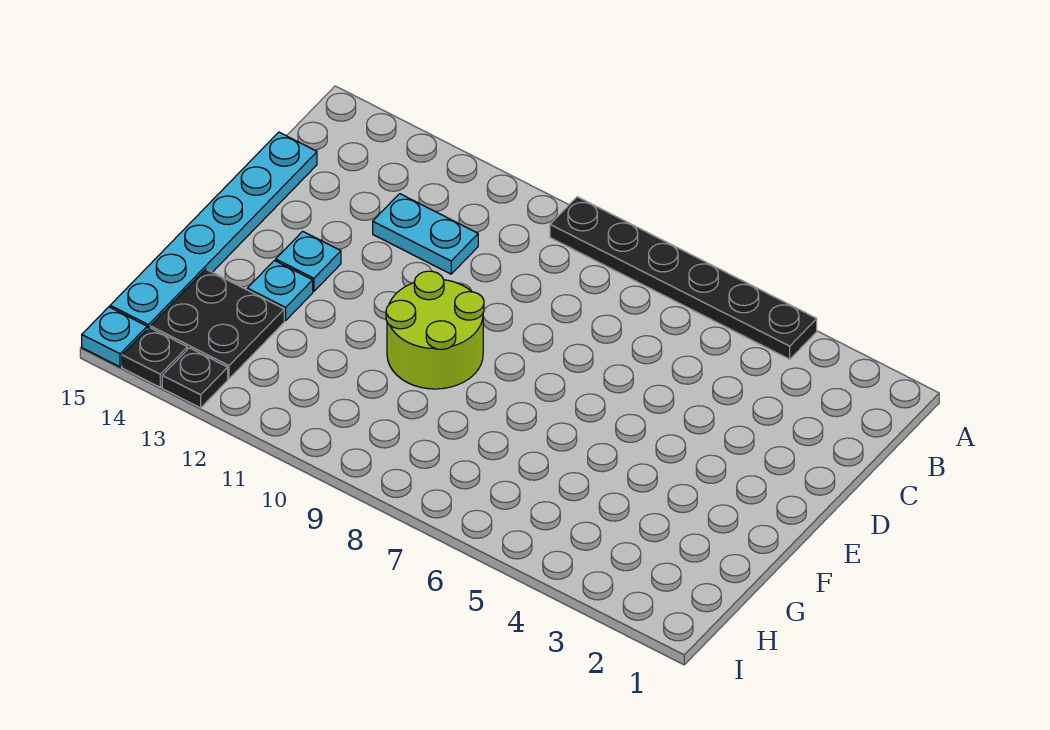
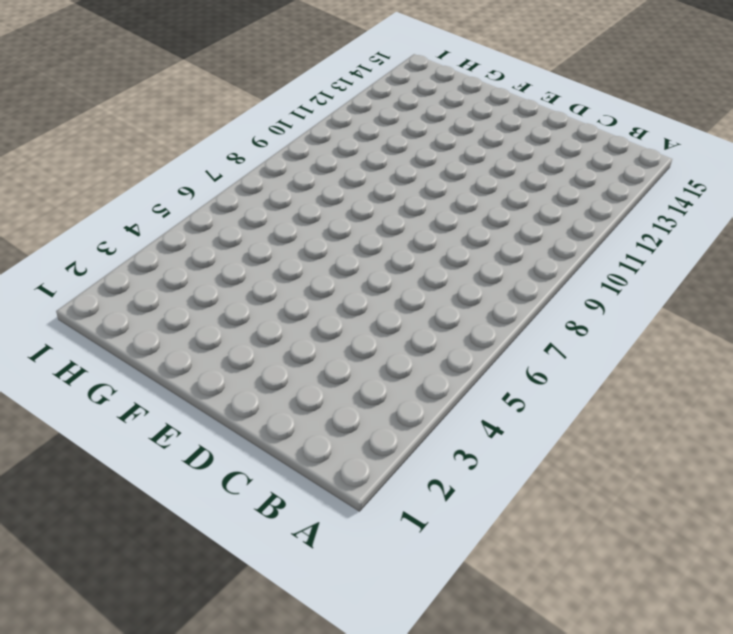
none -> black 1x6 plate [550,197,817,359]
none -> cyan 1x2 plate [373,194,478,274]

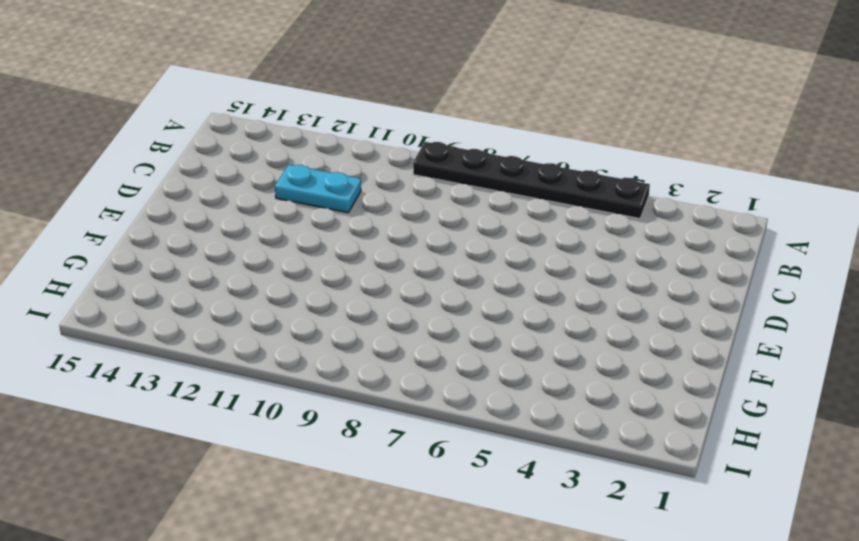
none -> cyan 1x6 plate [110,132,317,329]
none -> lime 2x2 round brick [386,271,484,389]

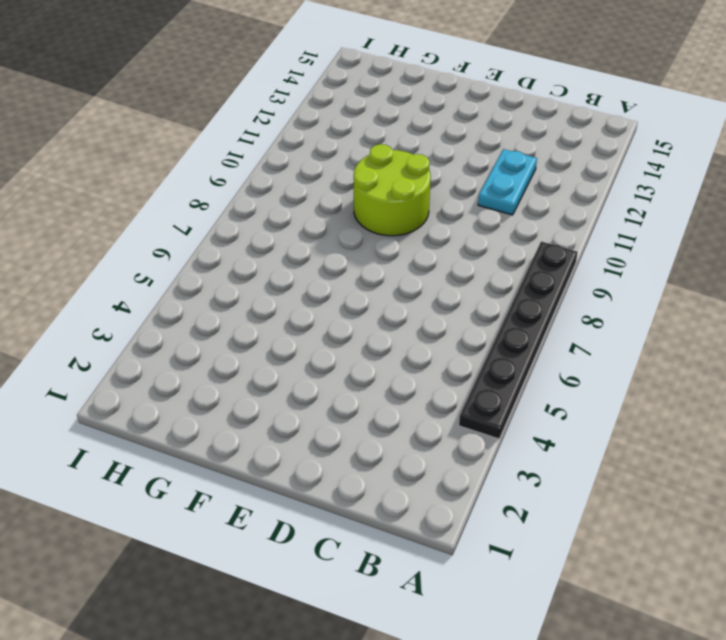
none -> cyan 1x6 plate [110,132,317,329]
none -> cyan 1x1 plate [276,231,341,291]

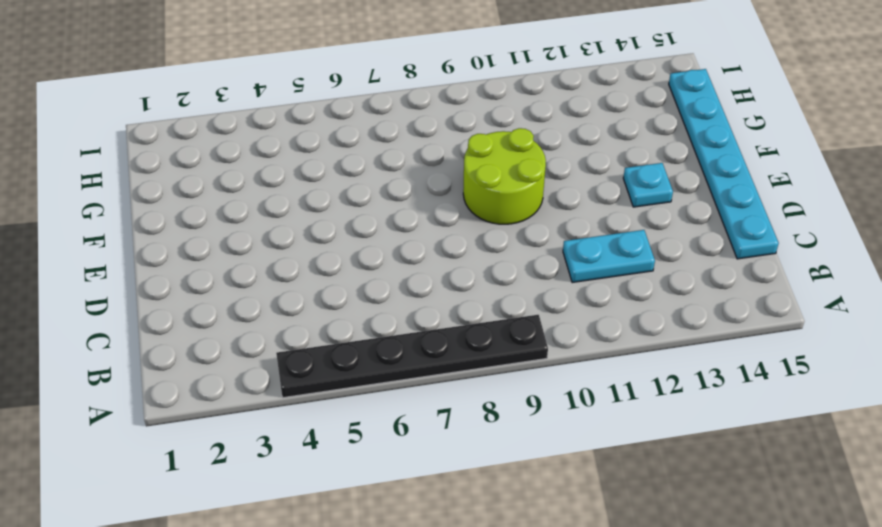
none -> cyan 1x1 plate [247,261,313,320]
none -> black 2x2 plate [150,269,284,379]

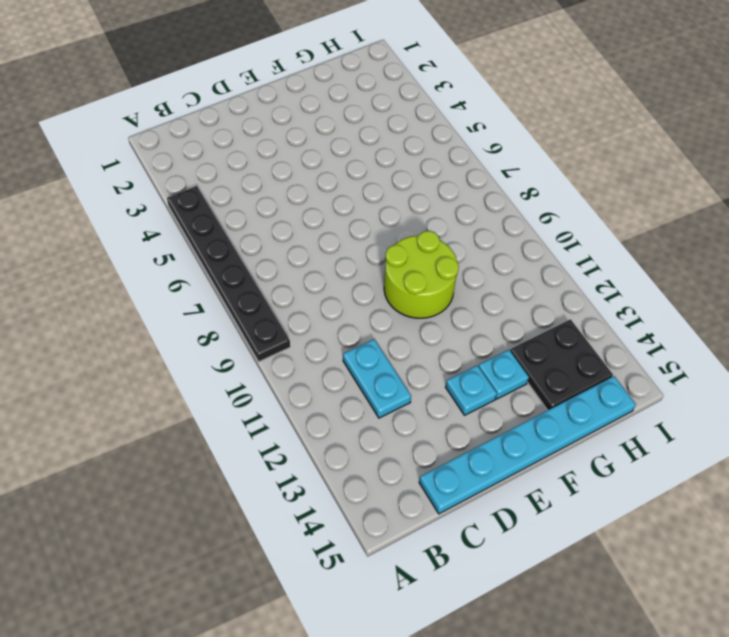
none -> black 1x1 plate [162,348,228,408]
none -> black 1x1 plate [122,327,187,387]

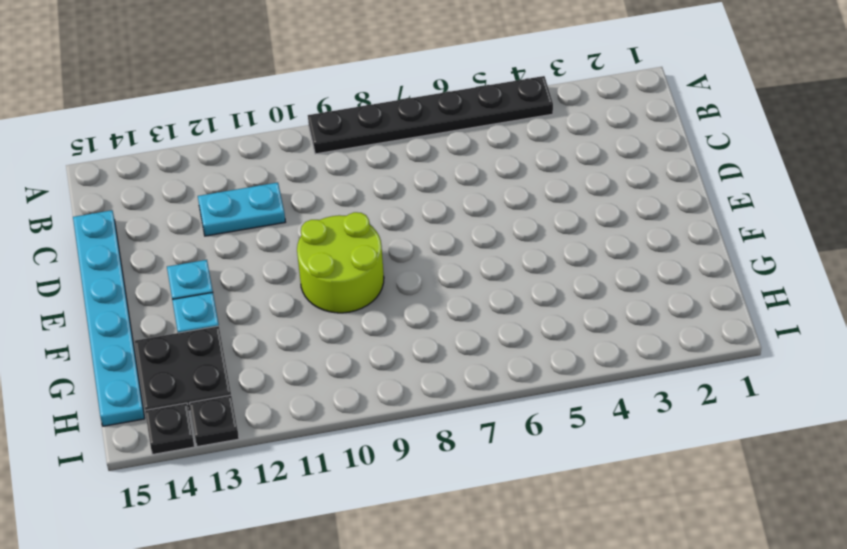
none -> cyan 1x1 plate [82,307,147,367]

